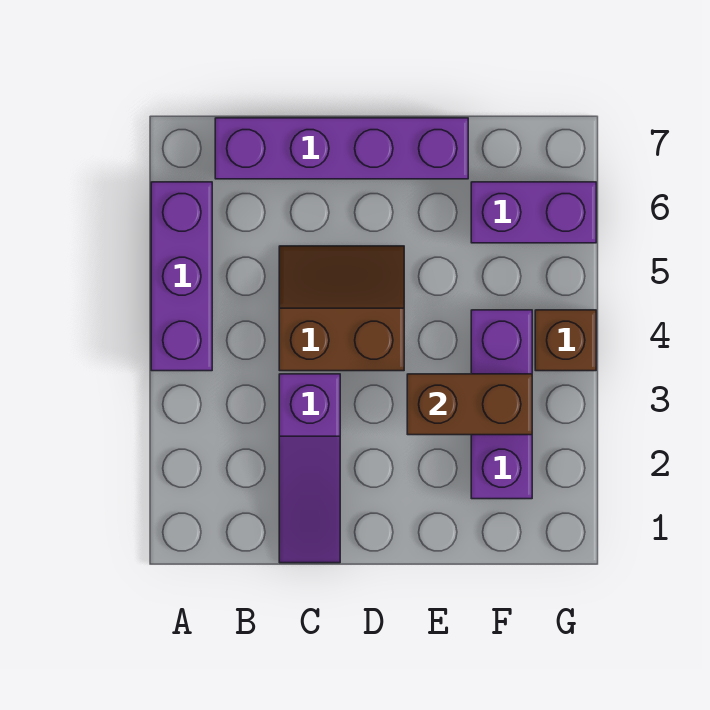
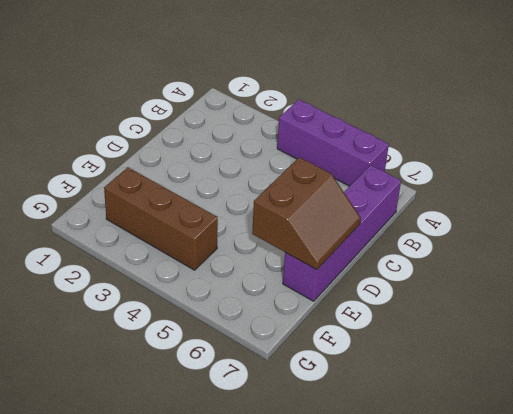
brown 2x2 slope [252,157,361,270] -> brown 2x2 slope moved to [279,246,404,371]
brown 1x3 brick [104,167,218,270] -> purple 1x3 brick [471,310,532,499]
none -> purple 1x3 slope [279,374,340,563]
none -> purple 1x2 brick [471,182,596,243]

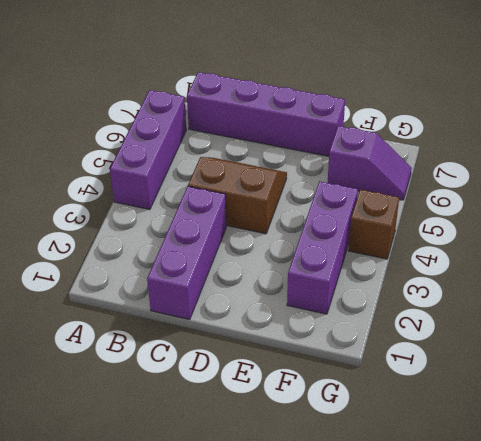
purple 1x3 brick [147,186,227,320] -> purple 1x3 slope [279,374,340,563]
purple 1x2 slope [328,126,412,200] -> purple 1x2 brick [471,182,596,243]
none -> brown 1x2 brick [407,374,532,435]

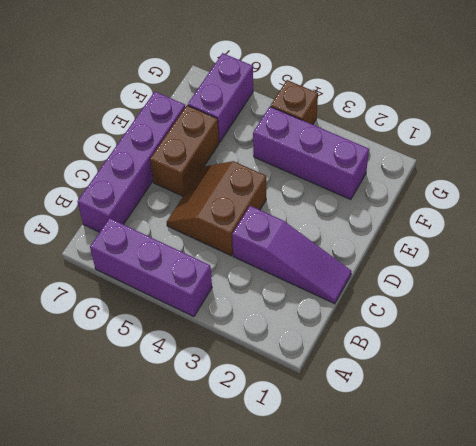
brown 1x2 brick [150,105,219,196] -> brown 1x2 brick moved to [407,374,532,435]

